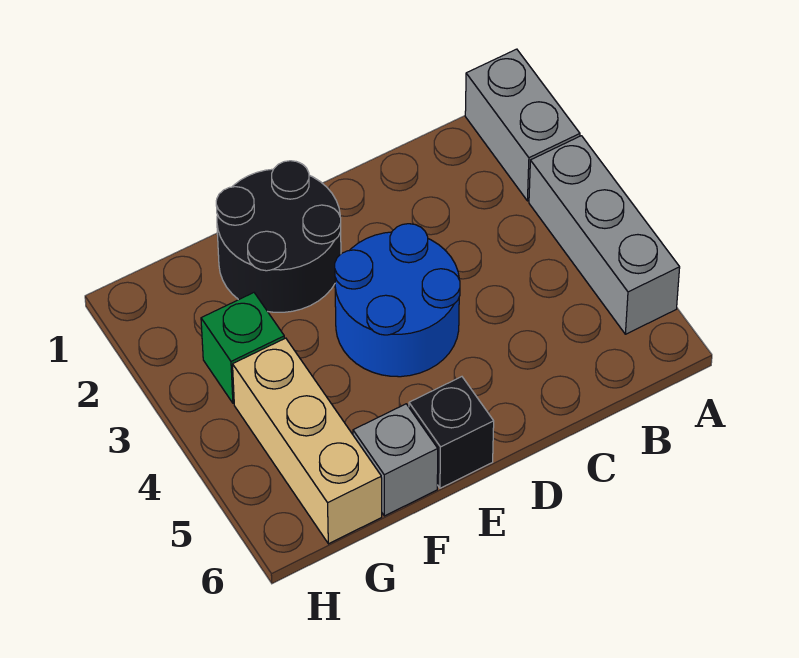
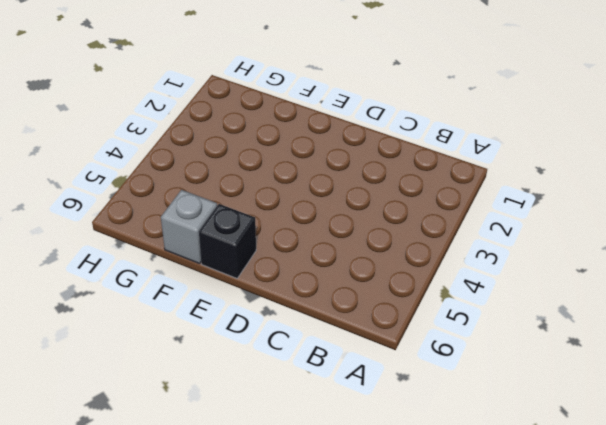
none -> grey 1x2 brick [465,49,580,201]
none -> grey 1x3 brick [529,136,680,334]

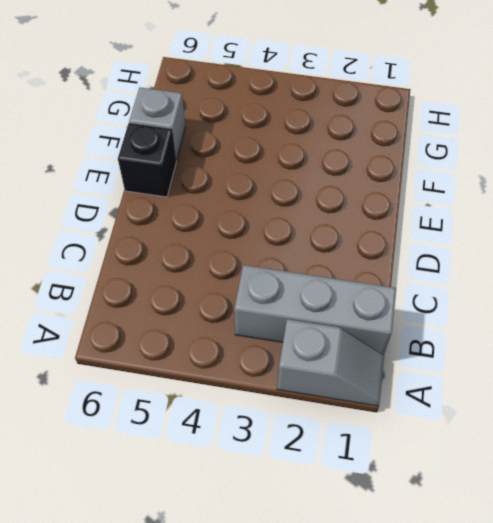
grey 1x2 slope [277,319,384,406] -> grey 1x2 brick [465,49,580,201]
grey 1x3 brick [234,265,396,356] -> grey 1x3 brick moved to [529,136,680,334]
none -> blue 2x2 round brick [335,224,460,377]
none -> black 2x2 round brick [216,161,341,312]

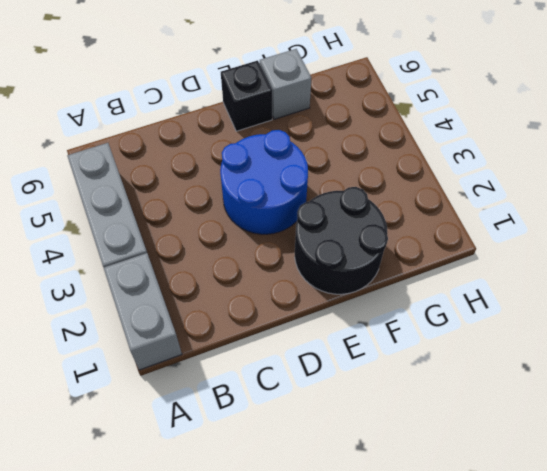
none -> green 1x1 brick [201,293,284,403]
none -> tan 1x3 brick [233,338,382,544]

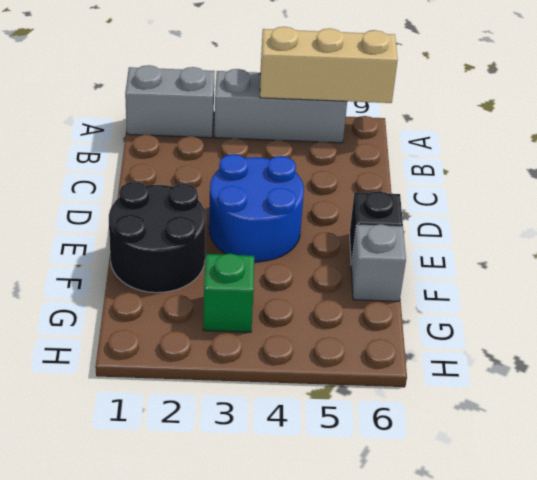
tan 1x3 brick [260,27,398,103] -> tan 1x3 brick moved to [233,338,382,544]

